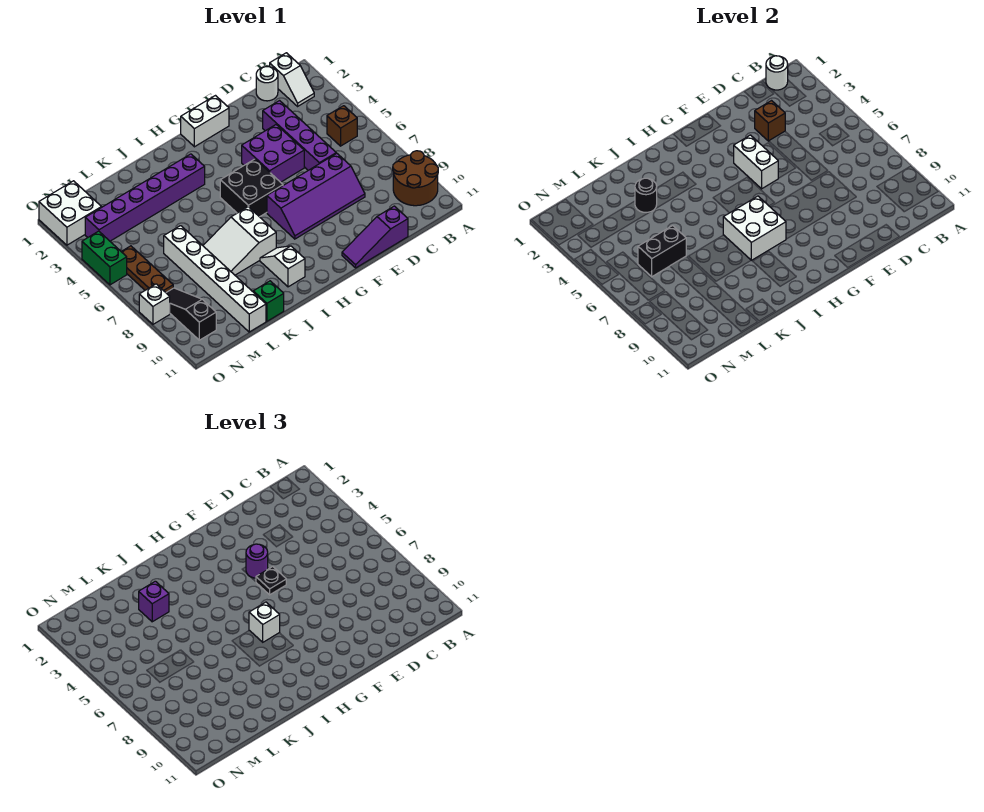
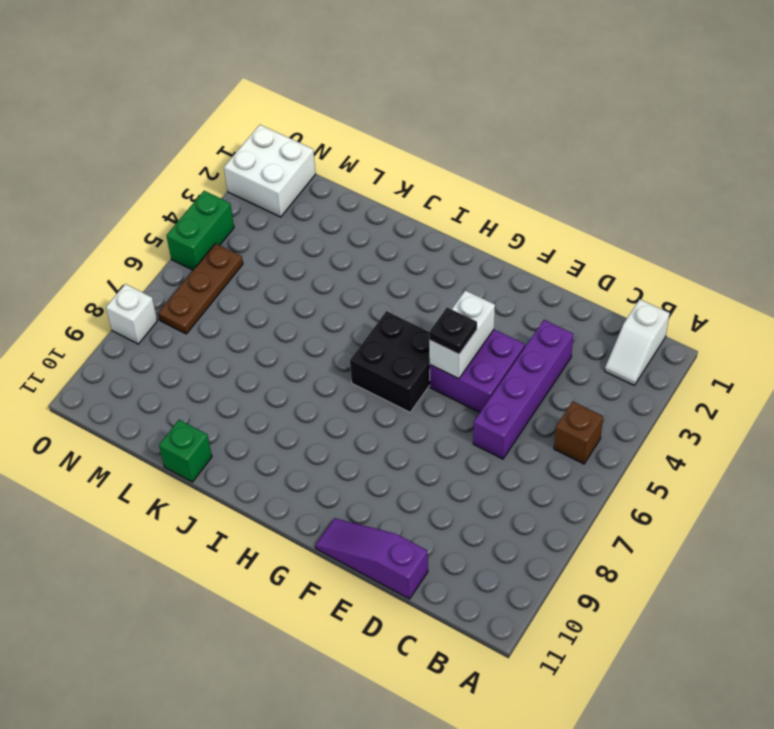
none -> brown 2x2 round brick [393,151,438,206]
none -> white 1x1 round brick [256,67,278,101]
none -> purple 2x4 slope [267,153,365,239]
none -> white 1x2 brick [181,96,229,147]

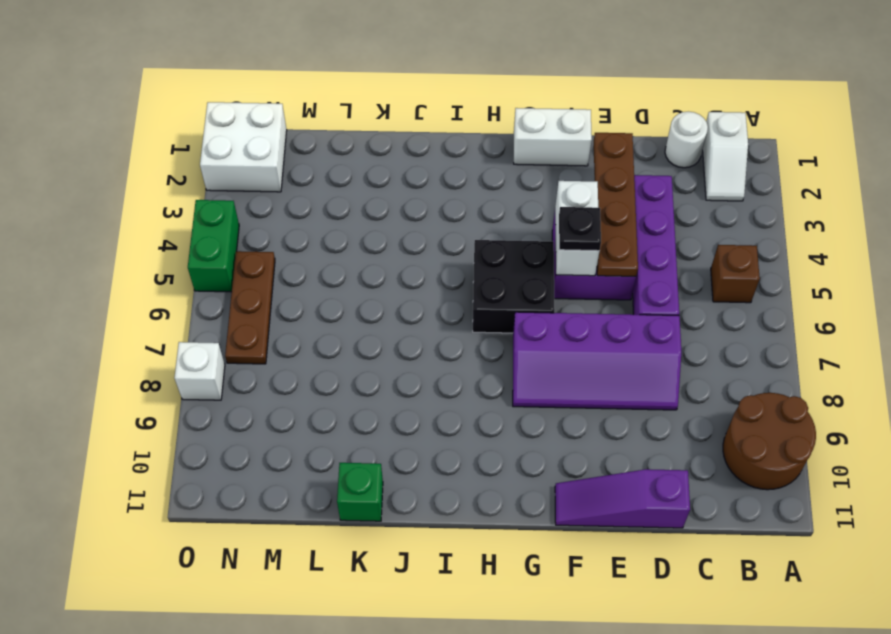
brown 1x4 plate [594,133,638,276] -> none
none -> purple 1x6 brick [85,154,205,241]
none -> white 2x3 slope [203,207,276,275]
none -> white 1x2 slope [260,246,305,287]
none -> white 1x6 brick [164,226,266,332]

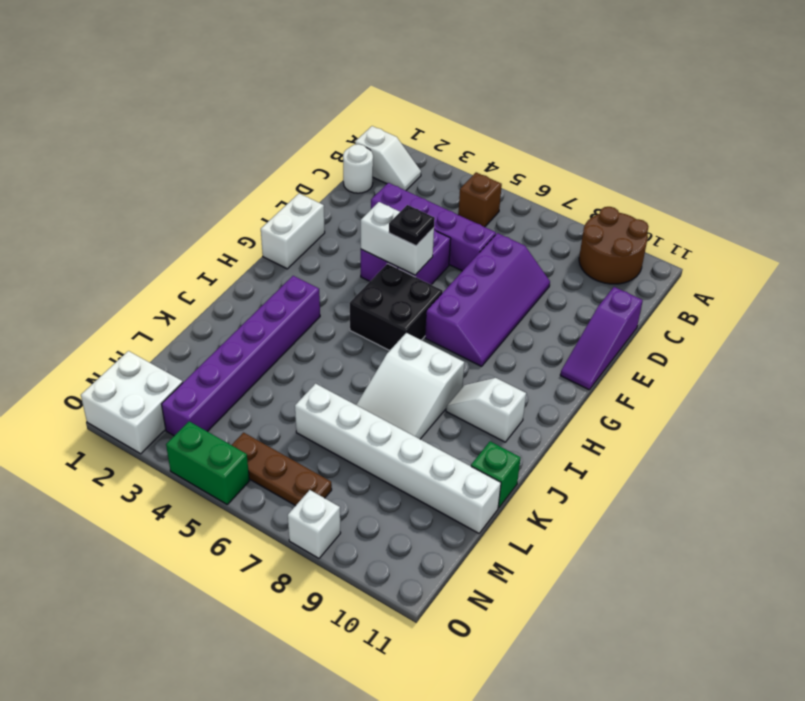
none -> black 1x3 slope [166,288,216,340]
none -> white 1x1 round brick [766,56,788,90]
none -> brown 1x1 brick [755,101,785,141]
none -> white 2x2 brick [723,196,786,260]

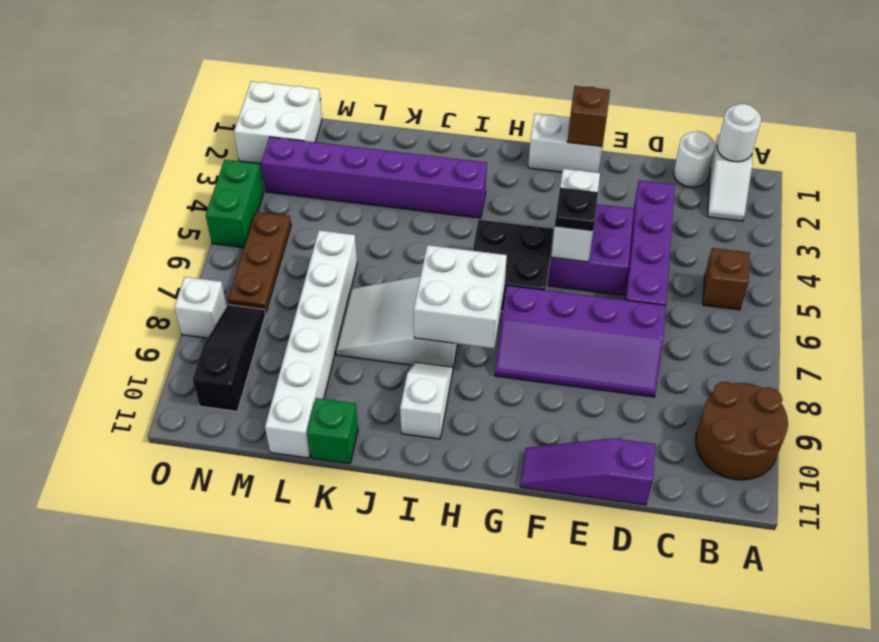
brown 1x1 brick [567,86,610,147] -> brown 1x1 brick moved to [755,101,785,141]
none -> black 1x1 round brick [635,178,657,213]
none -> black 1x2 brick [638,226,686,277]
none -> purple 1x1 round brick [246,544,268,578]
none -> white 1x1 brick [249,602,280,642]

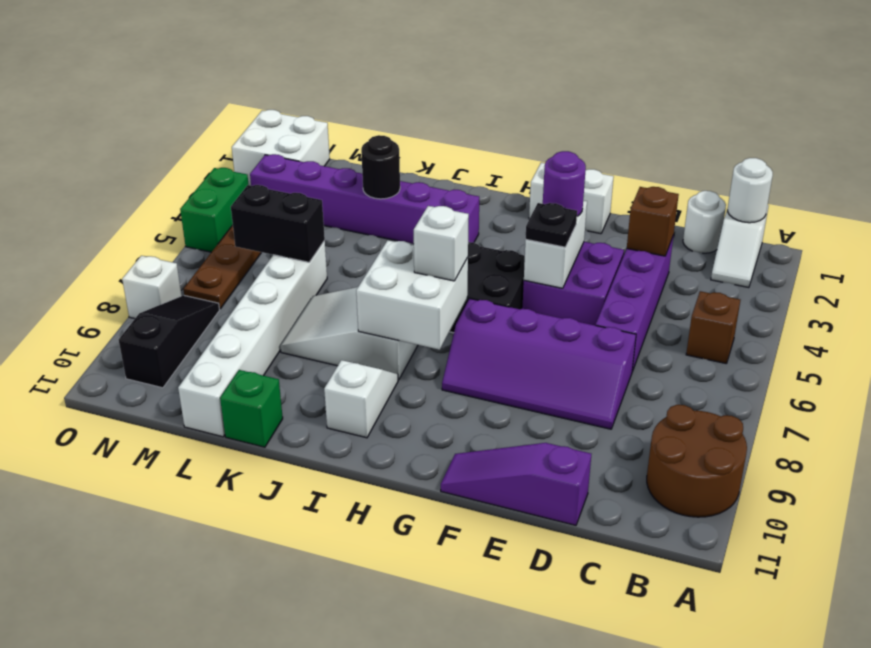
none -> purple 1x1 brick [139,581,169,622]

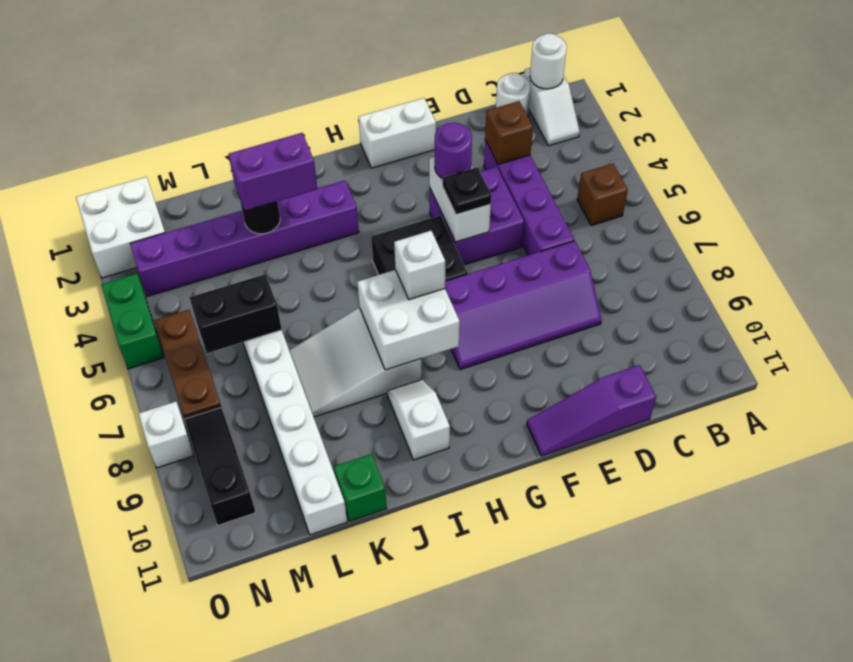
purple 1x2 brick [228,133,317,210] -> purple 1x1 brick [139,581,169,622]
none -> brown 2x2 round brick [393,151,438,206]

